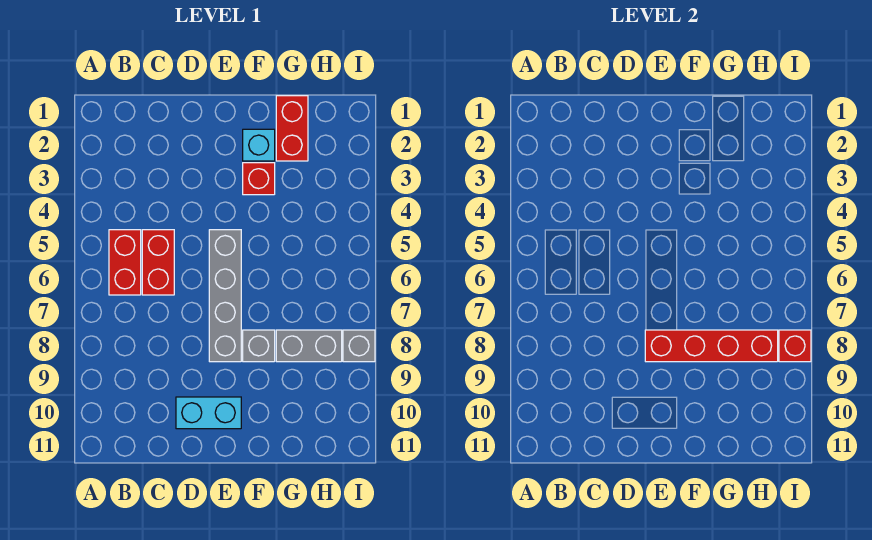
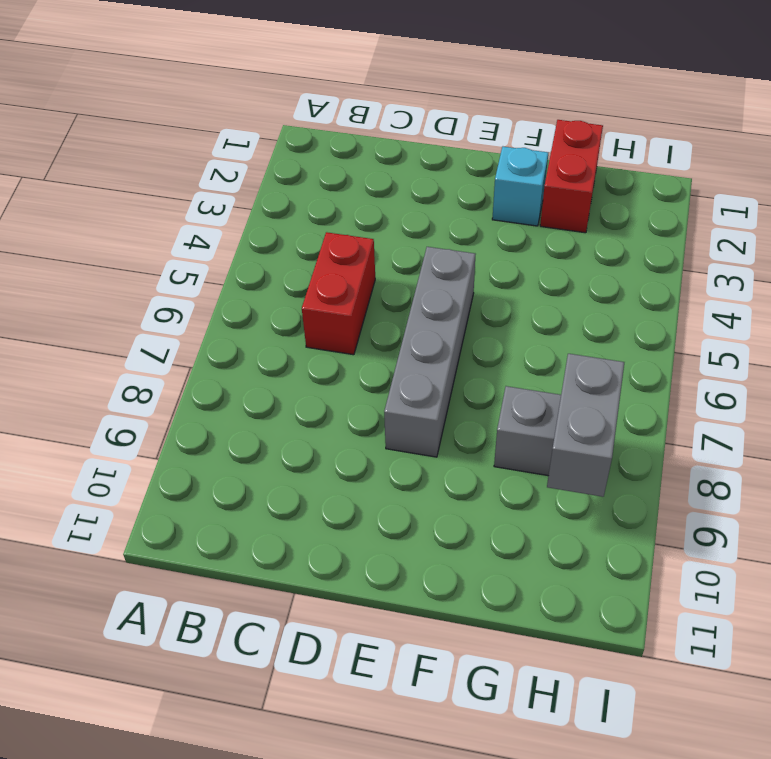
grey 1x2 brick [547,354,624,497] -> red 1x4 brick [645,330,778,362]
none -> red 1x2 brick [109,230,141,295]
none -> cyan 1x2 brick [176,397,241,429]
none -> red 1x1 brick [243,163,275,195]

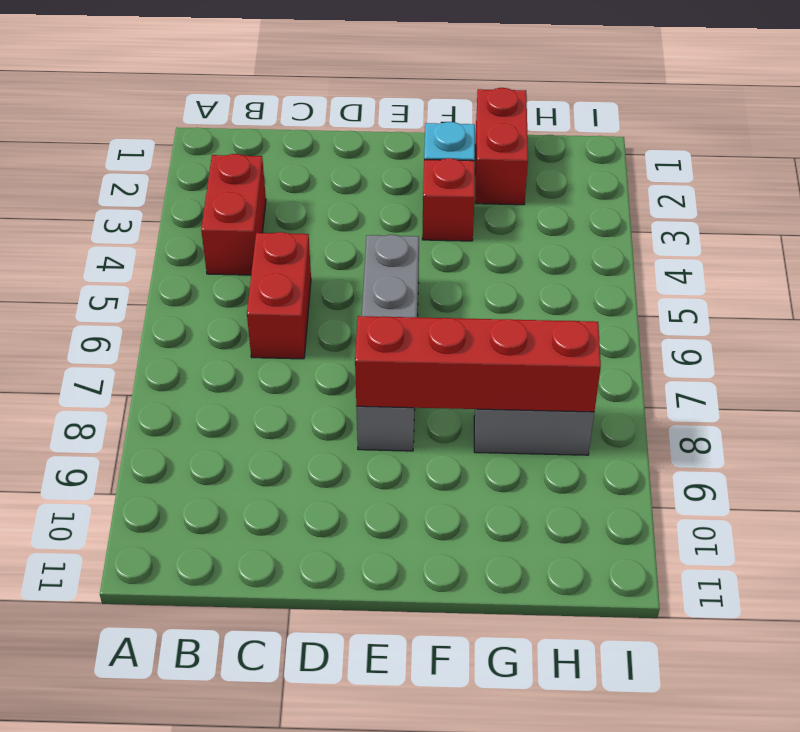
red 1x2 brick [201,154,266,275] -> red 1x2 brick moved to [109,230,141,295]
none -> cyan 1x2 brick [176,397,241,429]
none -> grey 1x1 brick [243,330,275,362]
none -> grey 1x1 brick [343,330,375,362]

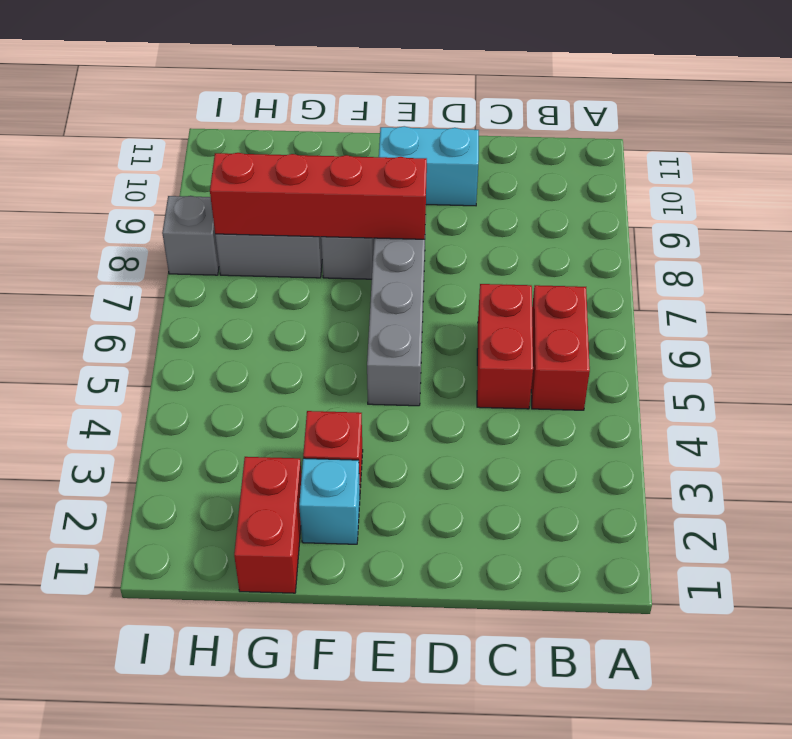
none -> red 1x1 brick [779,330,811,362]

